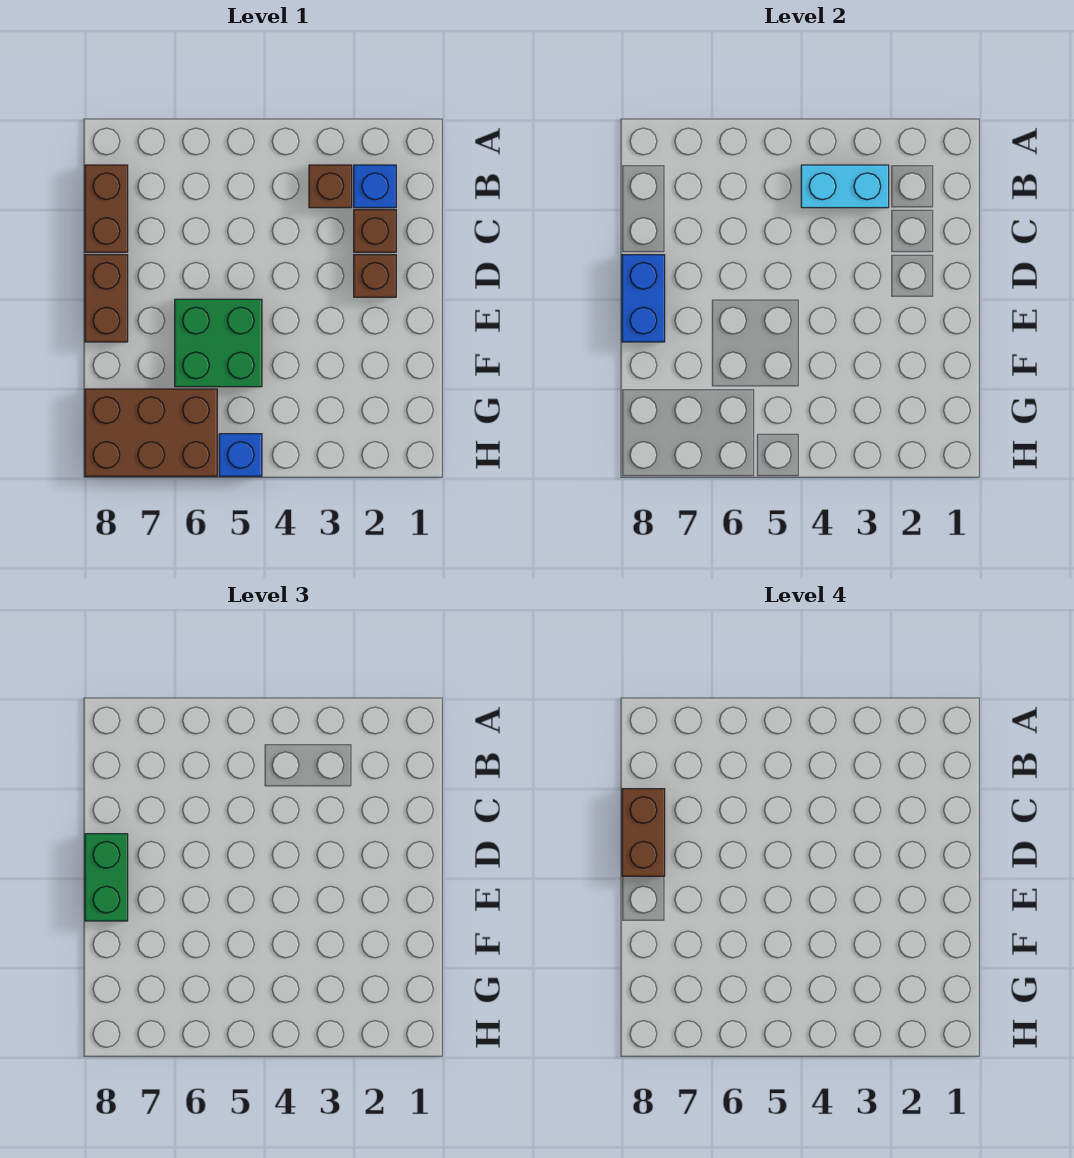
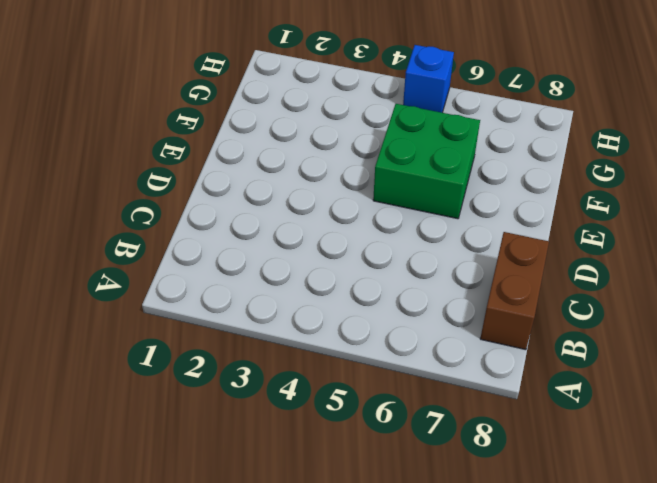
none -> blue 1x1 brick [354,165,396,208]
none -> brown 1x1 brick [309,165,352,208]
none -> brown 1x1 brick [354,210,396,252]

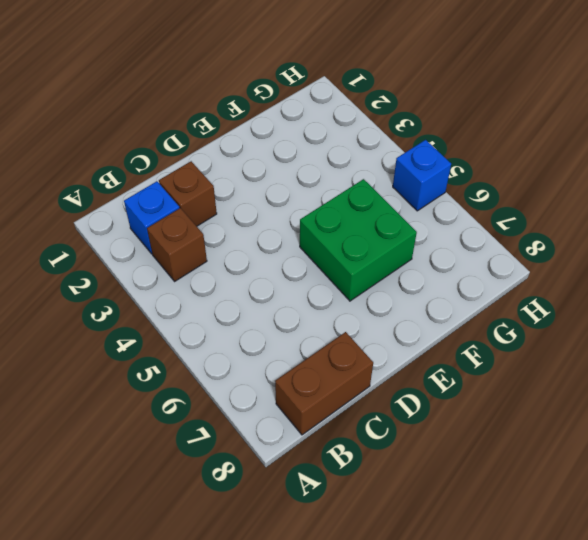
none -> brown 1x1 brick [354,255,396,297]
none -> brown 1x2 brick [85,255,128,342]
none -> brown 2x3 brick [85,389,217,476]

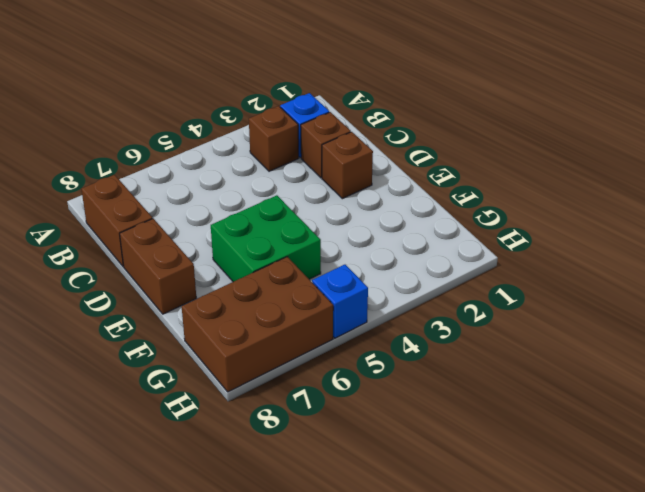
none -> cyan 1x2 brick [801,165,889,208]
none -> blue 1x2 brick [622,255,665,342]
none -> green 1x2 brick [85,834,128,921]

